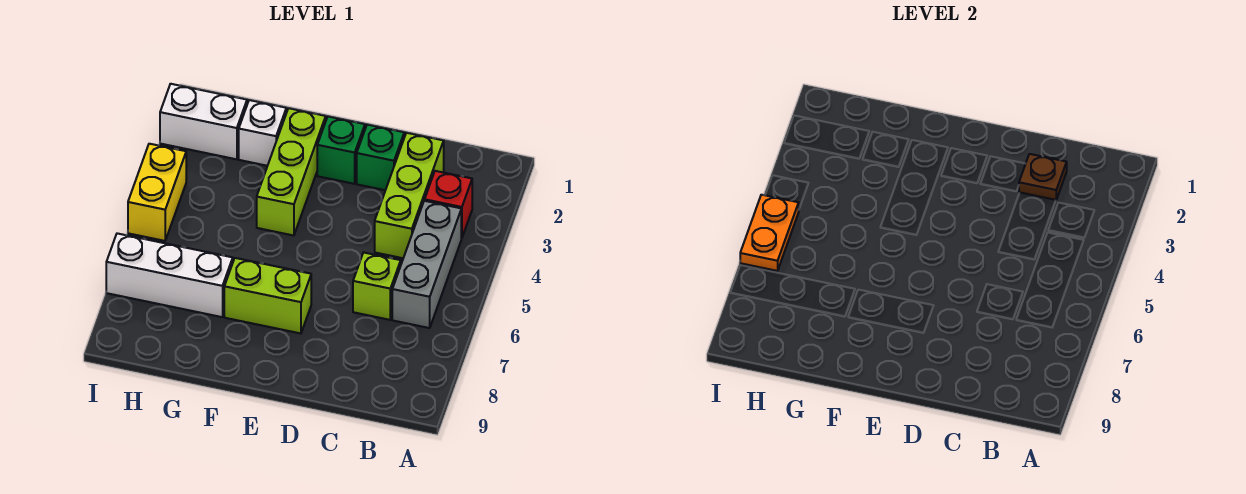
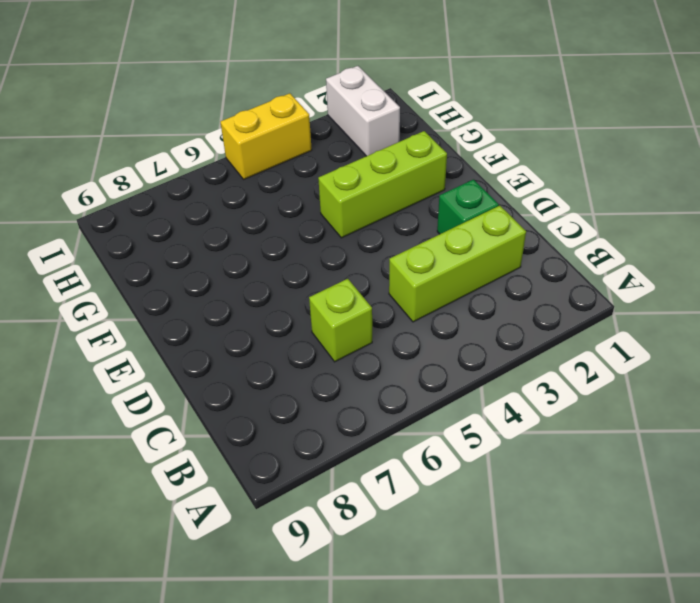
none -> red 1x1 brick [425,171,472,238]
none -> grey 1x3 brick [392,201,461,328]
none -> green 1x1 brick [317,117,365,184]

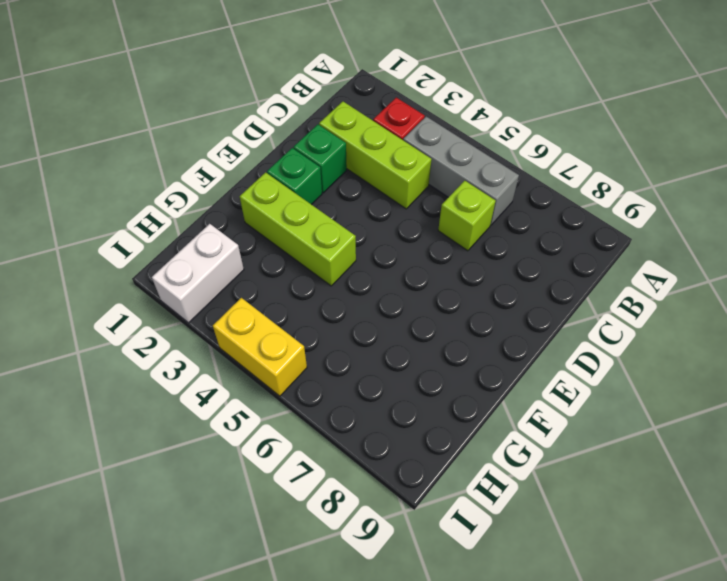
none -> lime 1x2 brick [224,258,311,333]
none -> white 1x1 brick [239,100,286,166]
none -> white 1x3 brick [106,233,233,317]

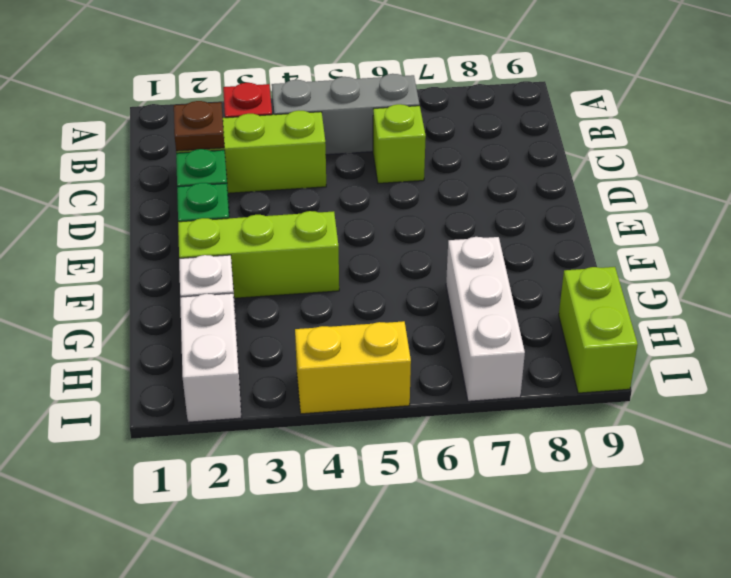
lime 1x2 brick [559,267,638,393] -> lime 1x2 brick moved to [224,258,311,333]
none -> orange 1x2 plate [740,195,799,271]

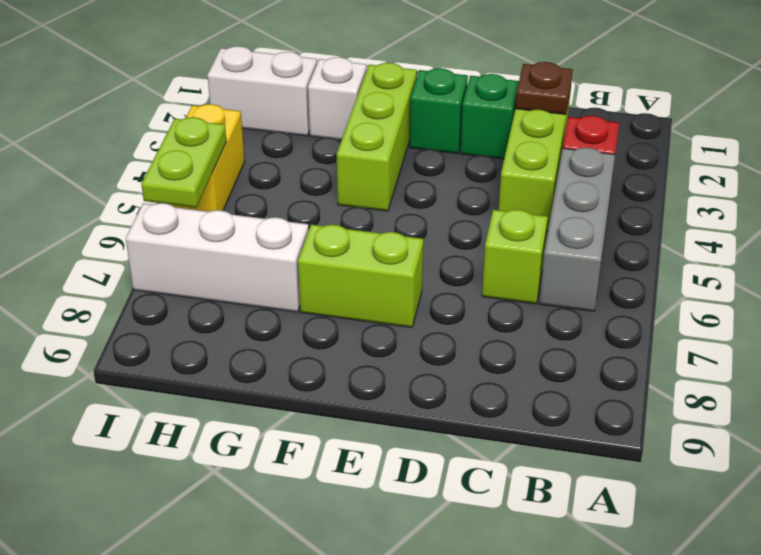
lime 1x2 plate [141,117,227,208] -> orange 1x2 plate [740,195,799,271]

